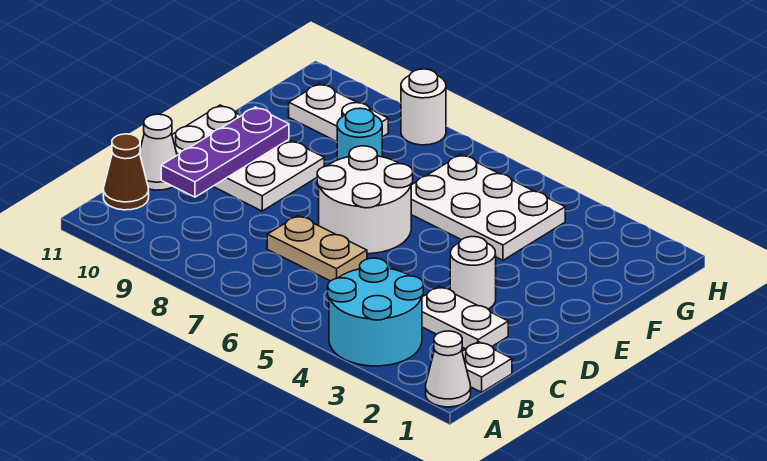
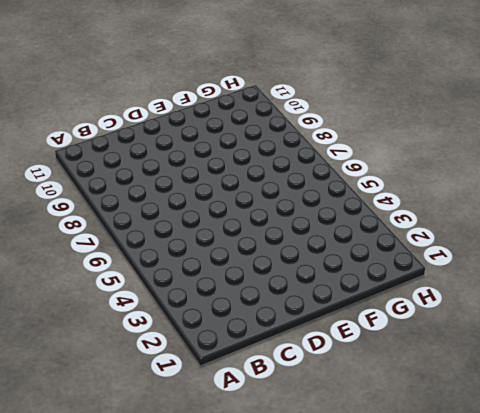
none -> white 1x1 cone [426,331,471,407]
none -> cyan 2x2 round brick [328,258,423,366]
none -> white 1x1 plate [462,342,512,392]

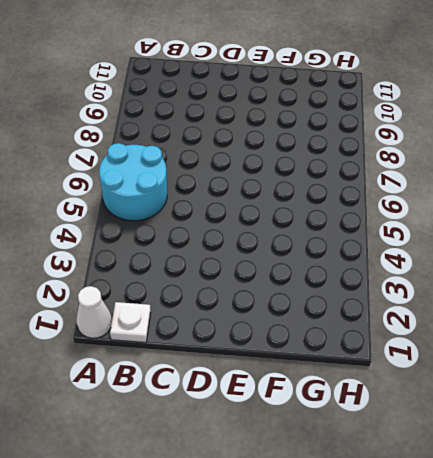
cyan 2x2 round brick [99,143,167,221] -> cyan 2x2 round brick moved to [328,258,423,366]
none -> brown 1x1 cone [103,134,149,210]
none -> white 1x2 plate [422,287,508,349]
none -> tan 1x2 plate [267,216,367,281]

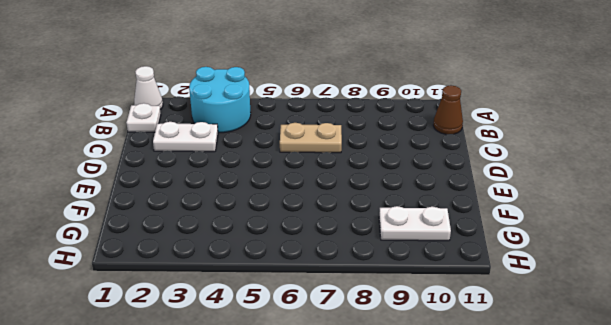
none -> white 1x1 cone [140,114,177,190]
none -> white 1x1 round brick [450,237,496,309]
none -> white 2x2 round brick [317,146,413,254]

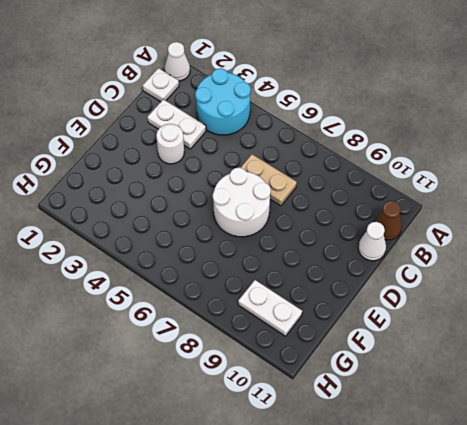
none -> white 2x3 plate [172,105,324,211]
none -> white 2x3 plate [411,155,565,260]
none -> cyan 1x1 round brick [337,108,382,160]

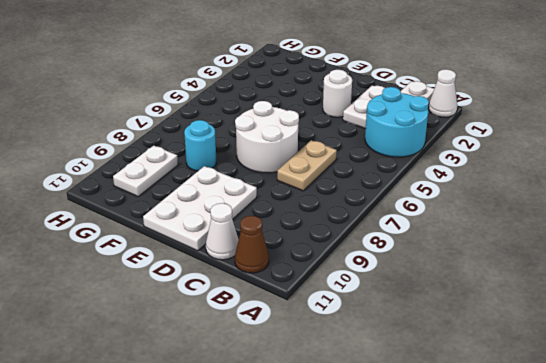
none -> white 2x3 plate [411,155,565,260]
none -> white 1x1 round brick [401,69,446,145]
none -> purple 1x3 plate [161,107,289,197]

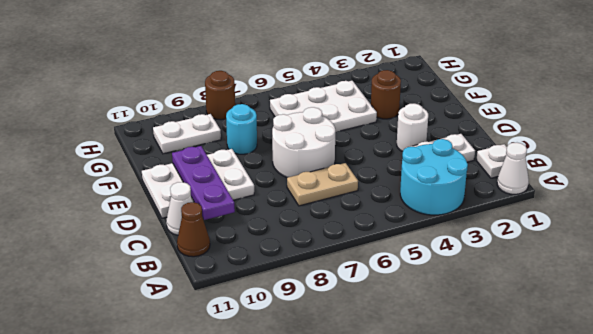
brown 1x1 round brick [371,70,401,119] -> none
brown 1x1 round brick [205,71,235,120] -> white 1x1 round brick [401,69,446,145]

